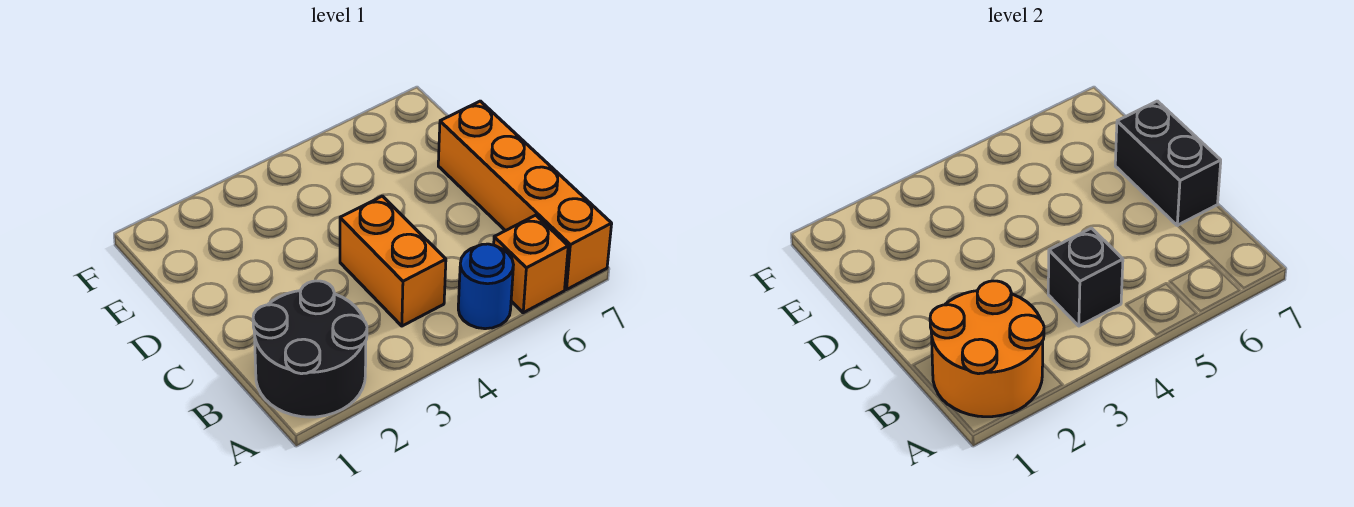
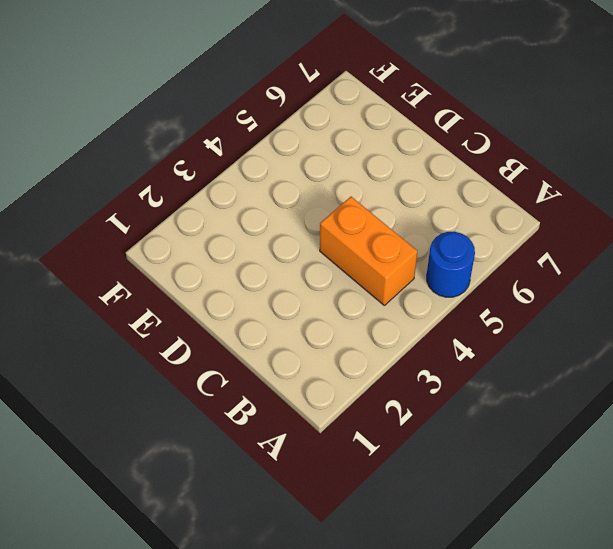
none -> black 2x2 round brick [253,281,367,417]
none -> orange 1x1 brick [494,215,568,313]

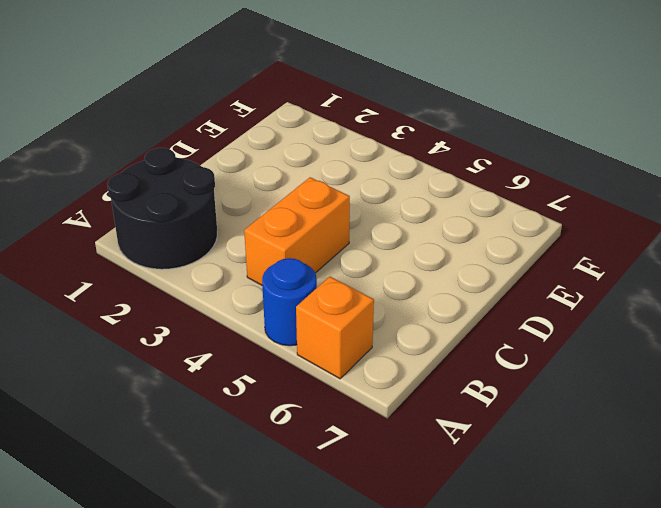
none -> orange 1x4 brick [438,101,612,289]
none -> orange 2x2 round brick [930,281,1044,417]

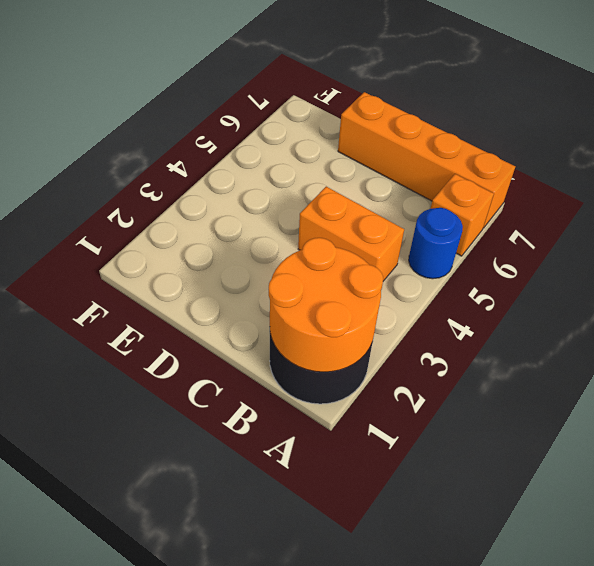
none -> black 1x1 brick [1048,228,1123,326]
none -> black 1x2 brick [1115,101,1221,226]

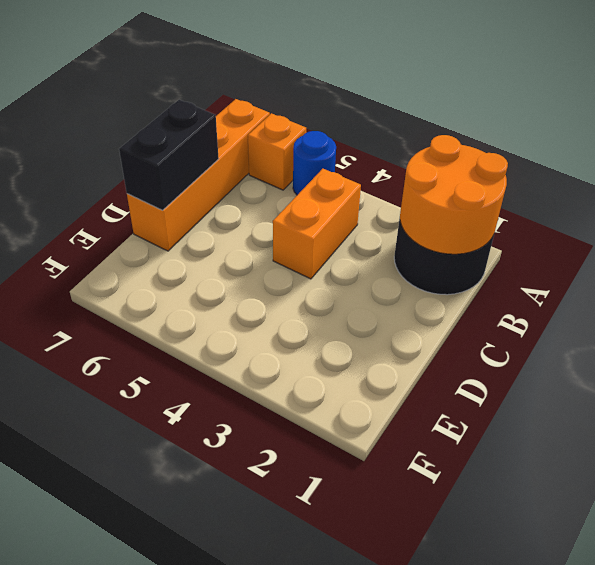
none -> black 1x1 brick [1048,228,1123,326]

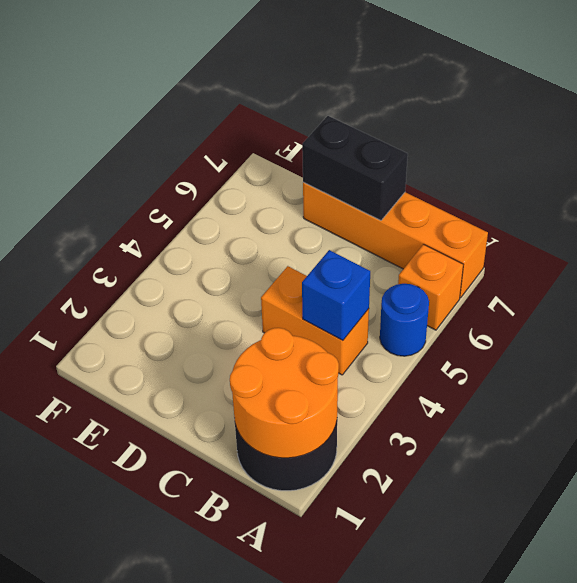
blue 1x1 brick [302,250,370,340] -> black 1x1 brick [1048,228,1123,326]

